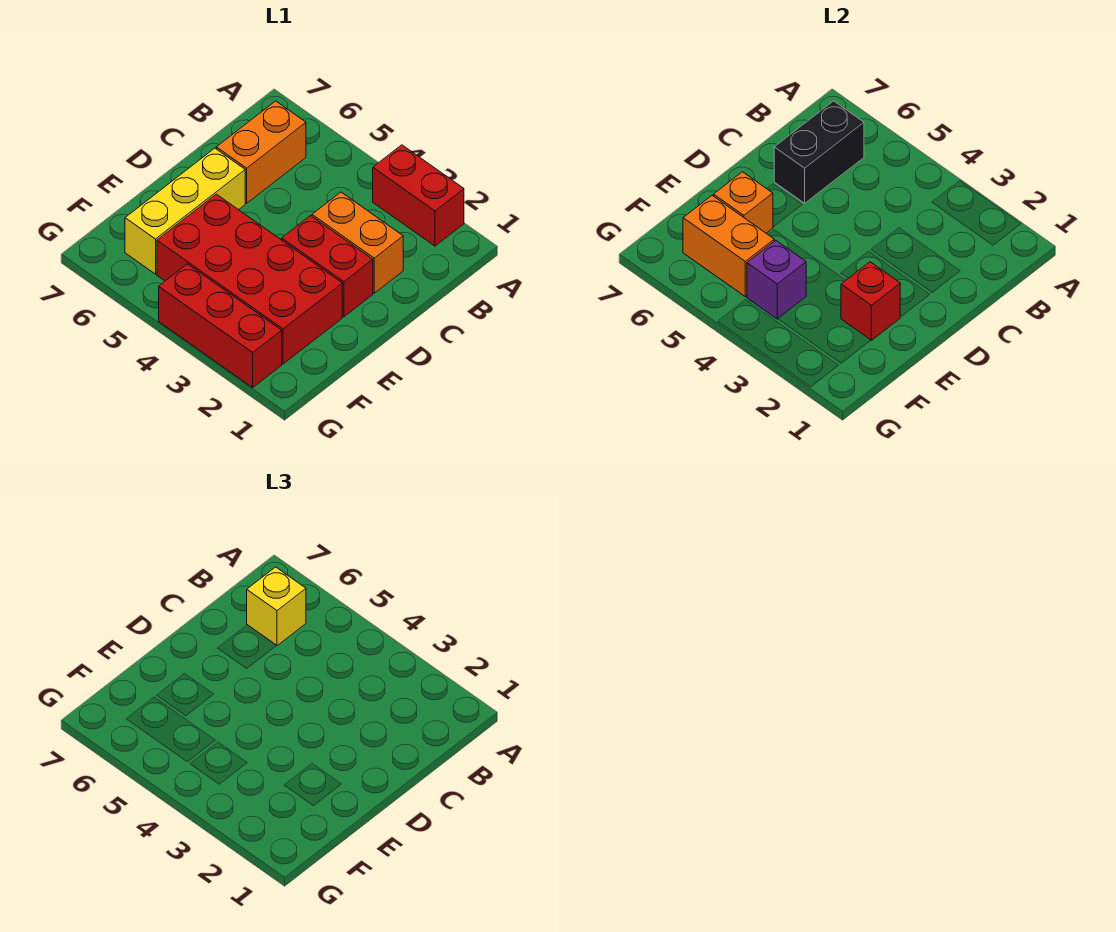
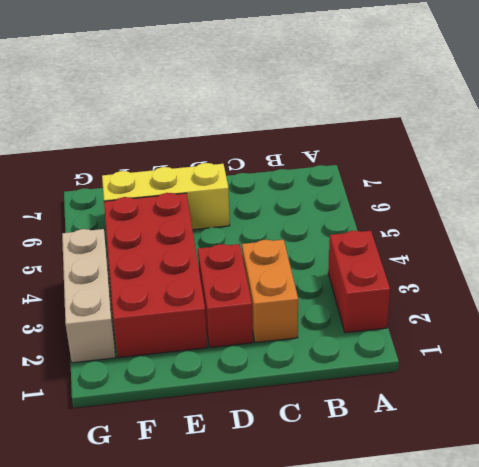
tan 1x3 brick [62,229,116,363] -> red 1x3 brick [159,264,282,387]
none -> orange 1x2 brick [216,101,306,203]
none -> black 1x2 brick [774,101,864,203]
none -> red 1x1 brick [841,262,900,340]

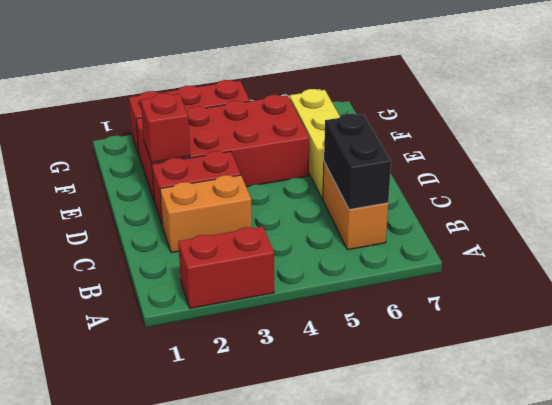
none -> orange 1x1 brick [714,172,773,233]
none -> purple 1x1 brick [747,240,806,319]
none -> orange 1x2 brick [683,196,774,296]

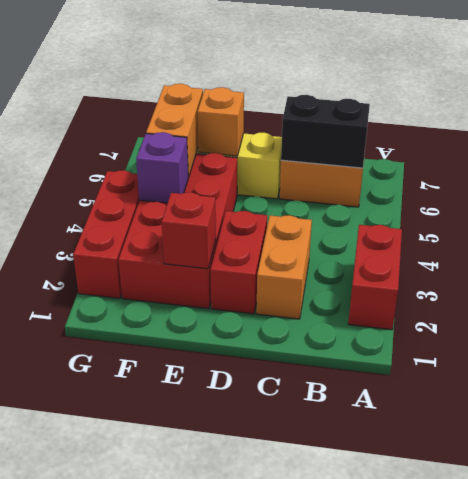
none -> yellow 1x1 brick [247,567,306,646]

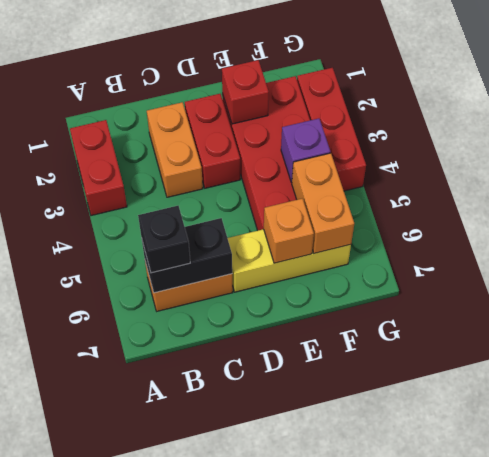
black 1x1 brick [138,205,190,273] -> yellow 1x1 brick [247,567,306,646]

